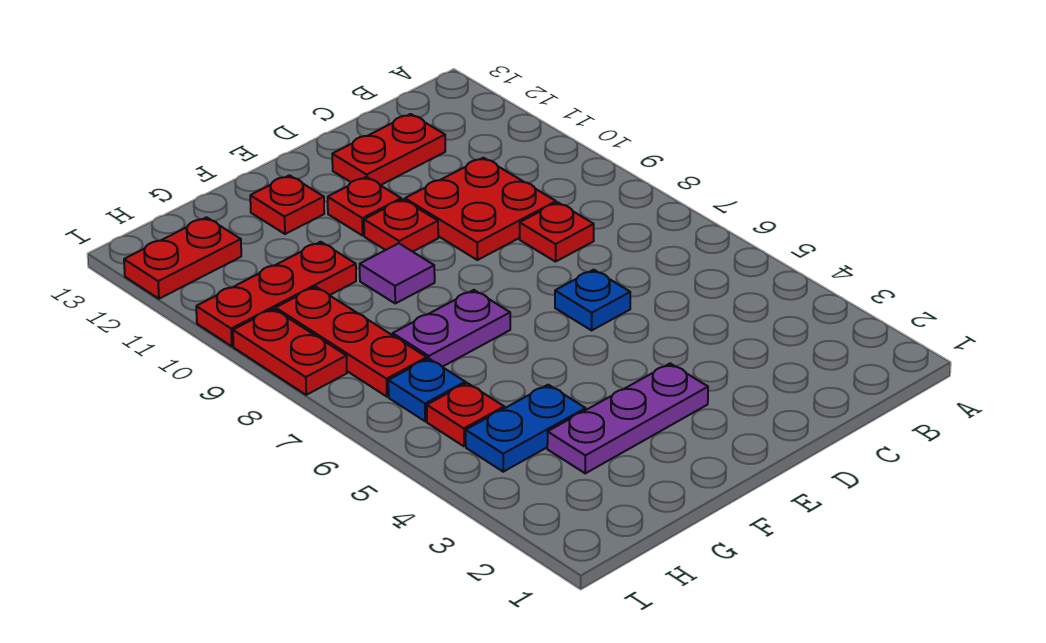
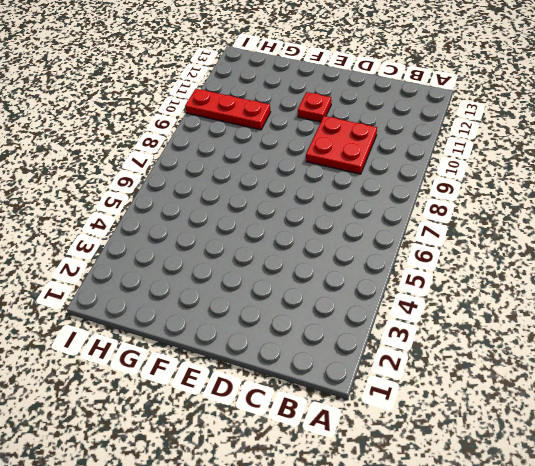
none -> red 1x1 plate [520,202,594,262]
none -> red 1x2 plate [332,114,445,185]
none -> blue 1x1 plate [555,270,630,330]

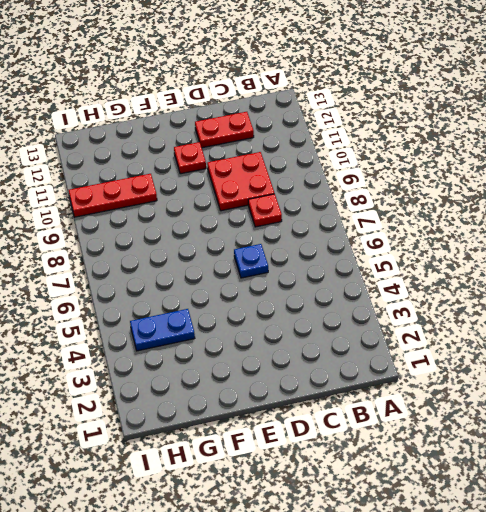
none -> purple 1x3 plate [547,363,708,473]
none -> red 1x1 plate [364,199,438,252]
none -> purple 1x2 plate [393,290,510,367]

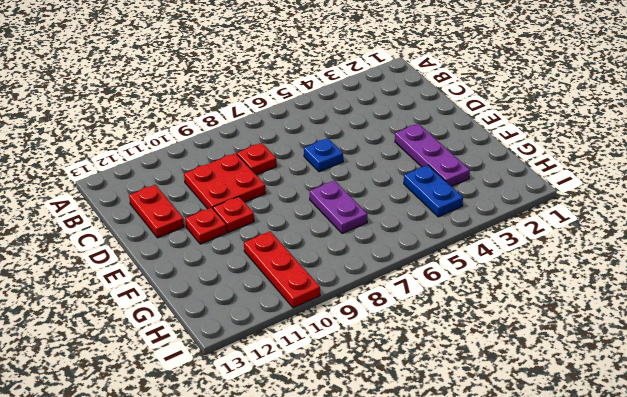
none -> purple 1x1 tile [360,243,435,303]
none -> red 1x1 plate [250,175,324,234]
none -> red 1x1 plate [427,383,504,446]

